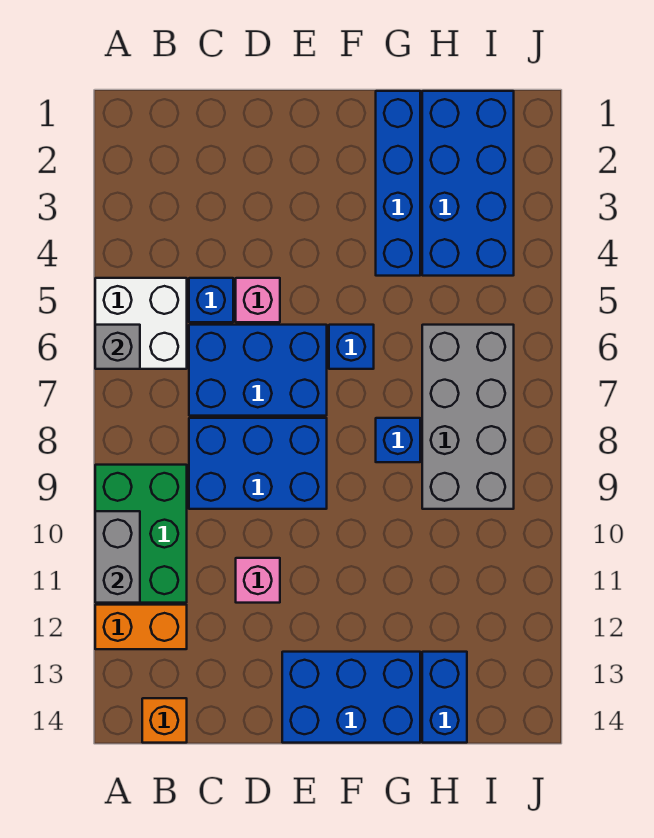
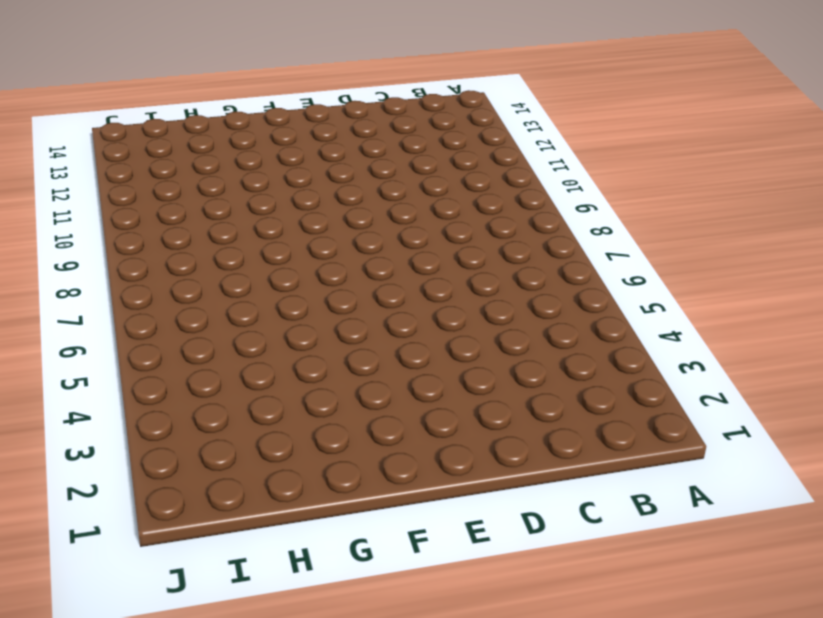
none -> white 2x2 brick [95,278,187,369]
none -> green 2x3 brick [95,465,187,603]
none -> orange 1x2 brick [95,605,187,649]

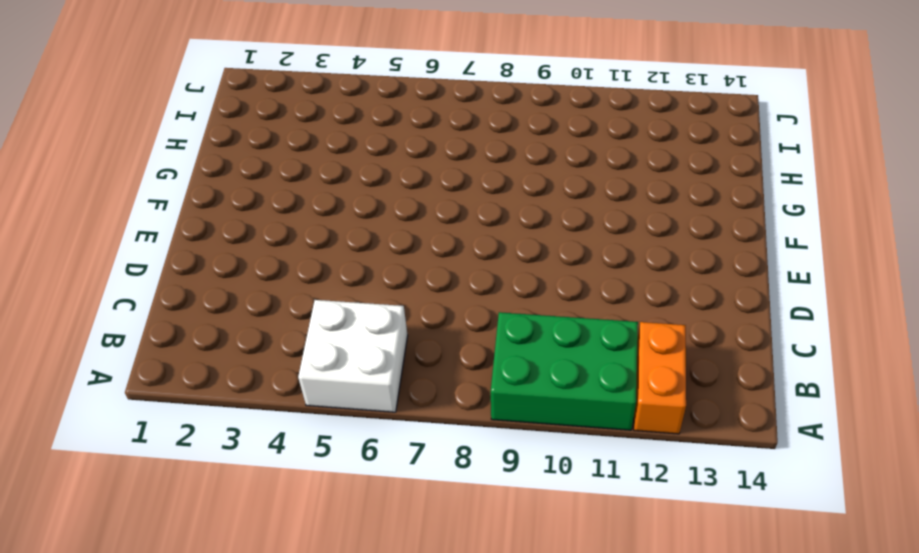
none -> orange 1x1 brick [142,698,187,743]
none -> blue 1x1 brick [189,278,233,322]
none -> blue 2x3 brick [189,325,327,416]

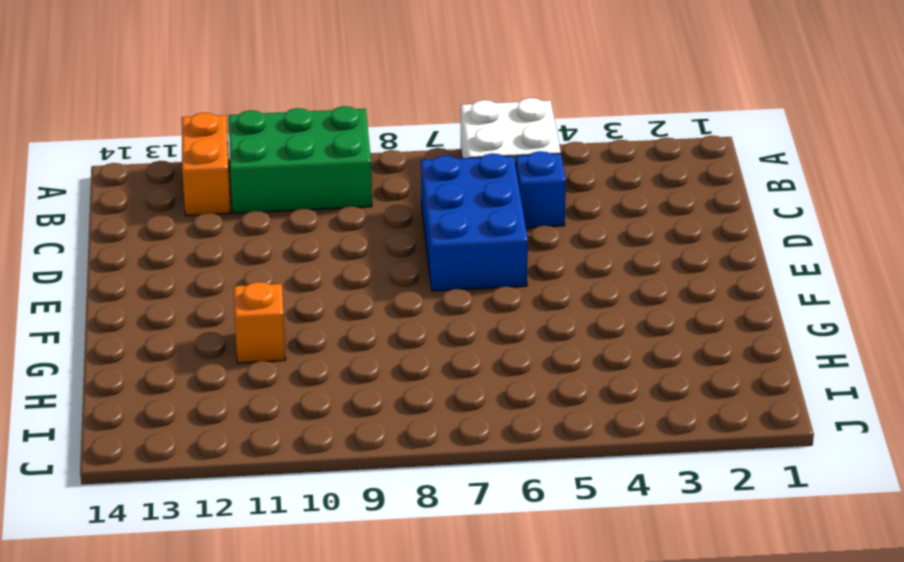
orange 1x1 brick [234,282,286,363] -> orange 1x1 brick moved to [142,698,187,743]
none -> blue 2x3 brick [189,418,327,509]
none -> pink 1x1 brick [236,278,280,322]
none -> pink 1x1 brick [236,558,280,603]

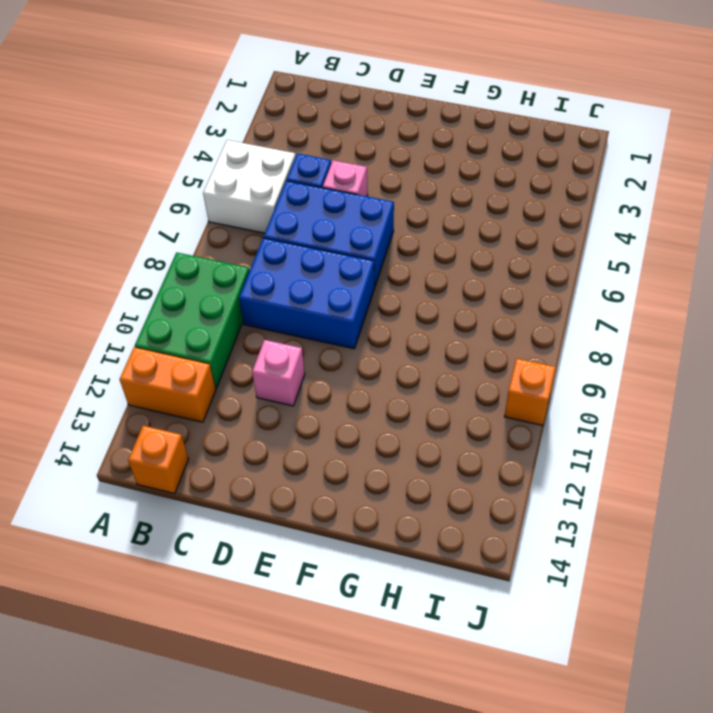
orange 1x1 brick [504,359,556,425] -> none
none -> blue 2x3 brick [282,652,420,743]
none -> blue 1x1 brick [329,325,374,369]
none -> blue 1x4 brick [376,91,420,276]

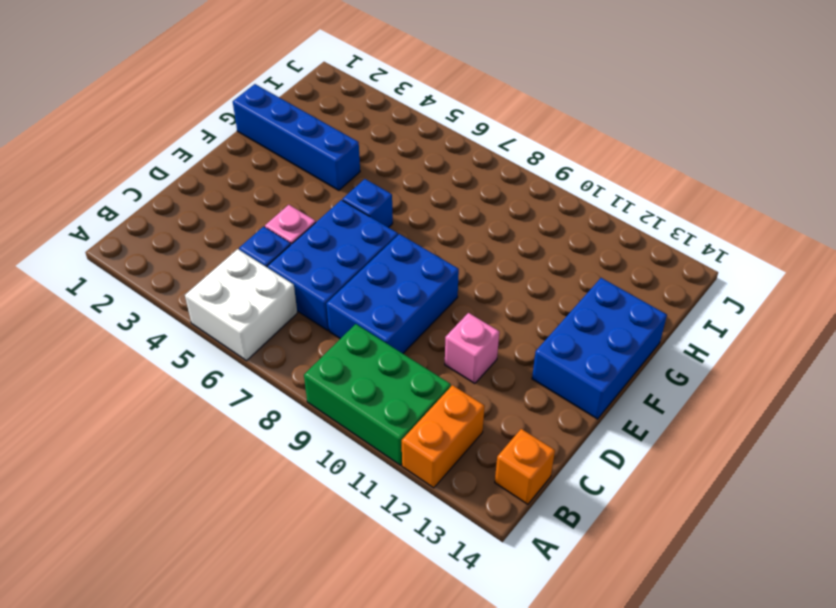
none -> blue 1x1 brick [376,418,420,462]
none -> blue 2x4 brick [422,91,514,276]
none -> grey 2x4 brick [422,325,514,509]

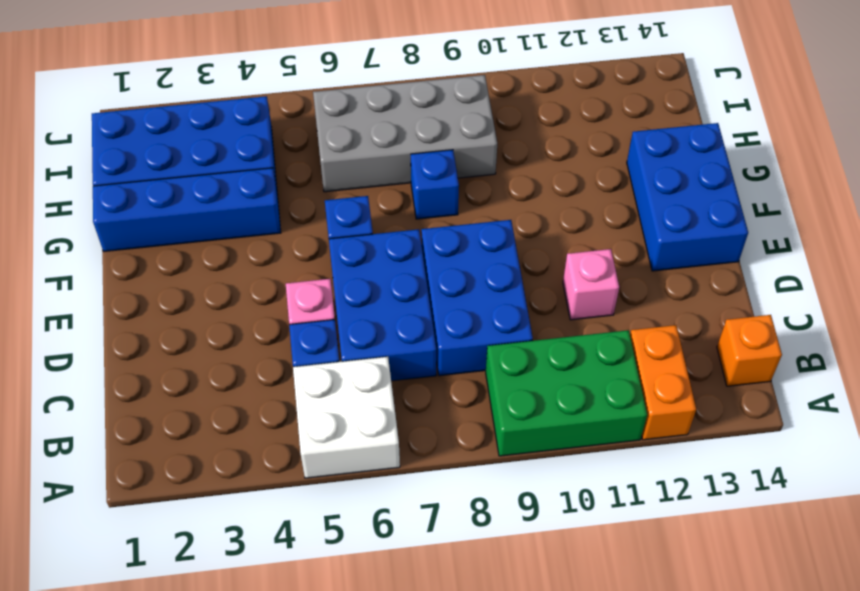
none -> blue 1x2 brick [422,652,467,743]
none -> grey 1x1 brick [95,325,140,369]
none -> grey 1x2 brick [95,511,140,603]

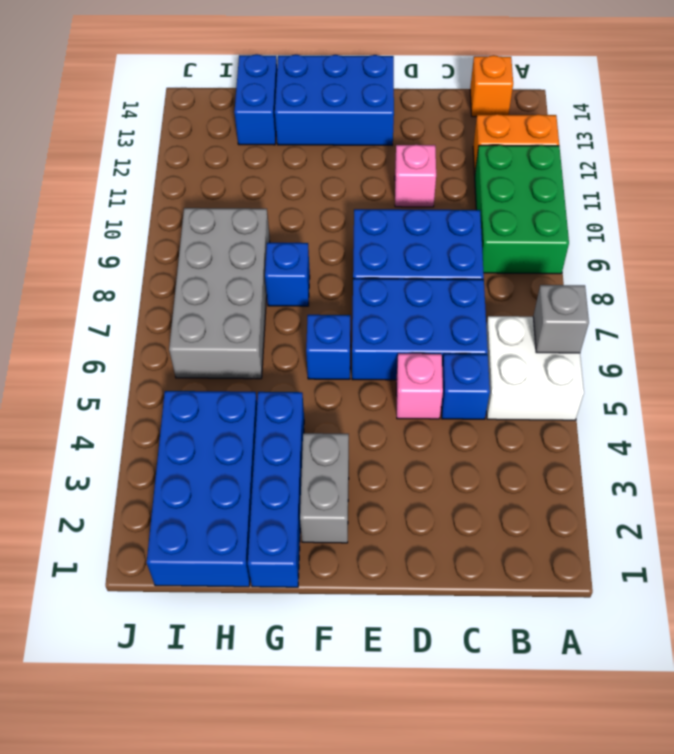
grey 1x2 brick [300,433,349,543] -> grey 1x2 brick moved to [95,511,140,603]

